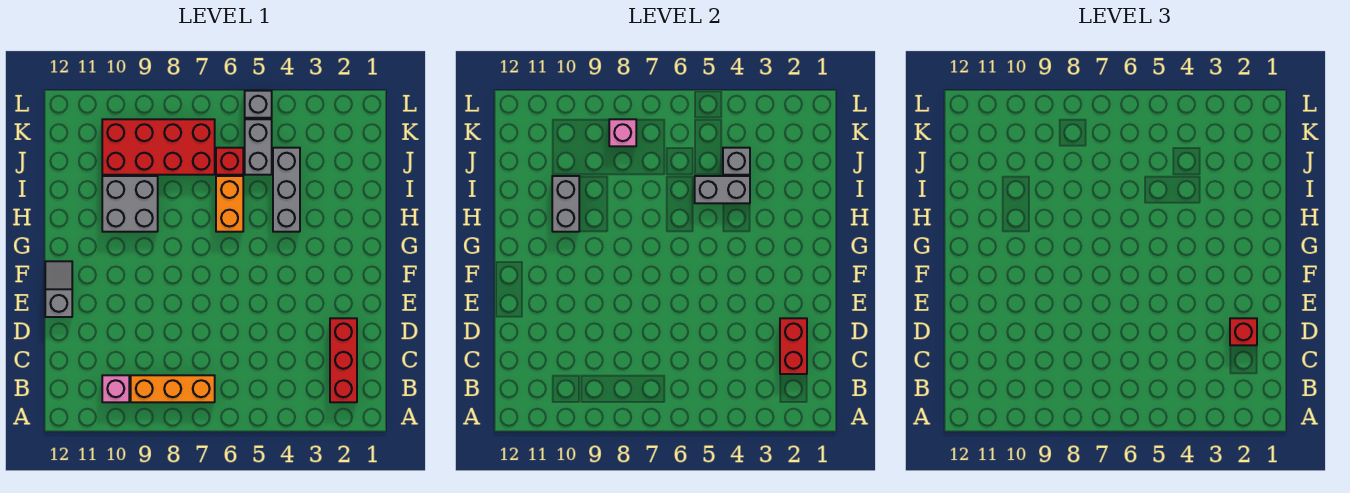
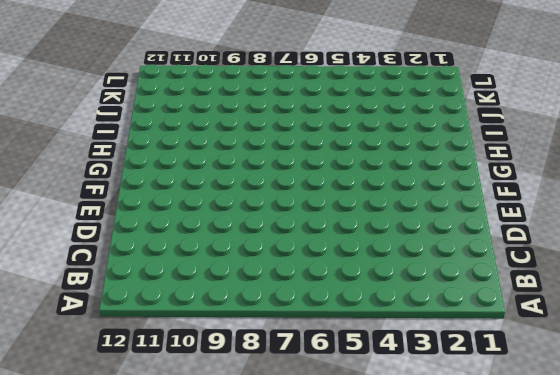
none -> red 1x3 brick [330,318,357,402]
none -> orange 1x3 brick [131,375,215,402]
none -> pink 1x1 brick [102,375,129,402]

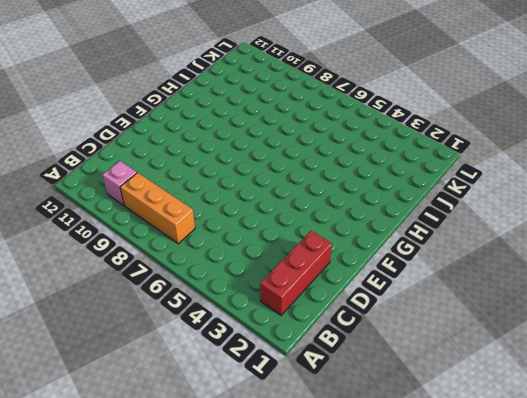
none -> grey 1x2 slope [45,261,72,317]
none -> grey 1x3 brick [273,148,300,232]
none -> orange 1x2 brick [216,176,243,232]

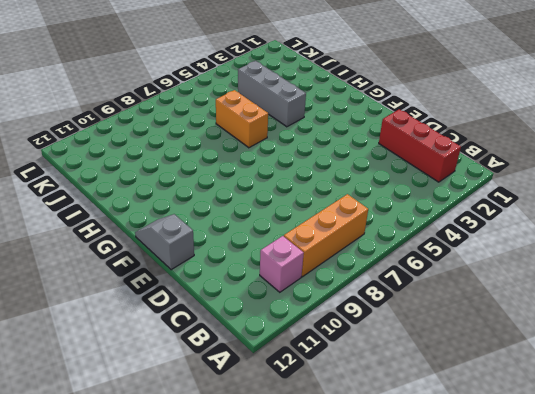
none -> grey 2x2 brick [102,176,158,232]
none -> grey 1x2 brick [245,119,272,175]
none -> red 1x1 brick [216,148,243,175]

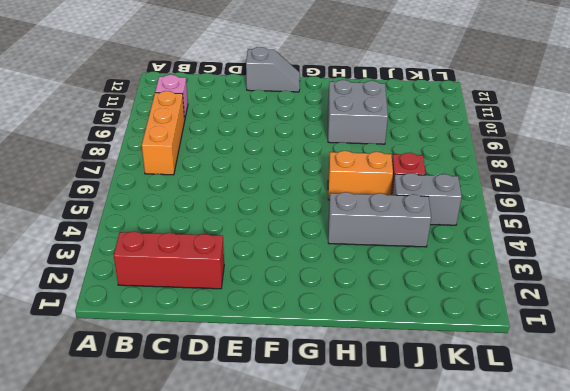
none -> red 2x4 brick [102,119,215,175]
none -> grey 1x1 brick [245,91,272,118]
none -> red 1x2 brick [780,318,807,374]

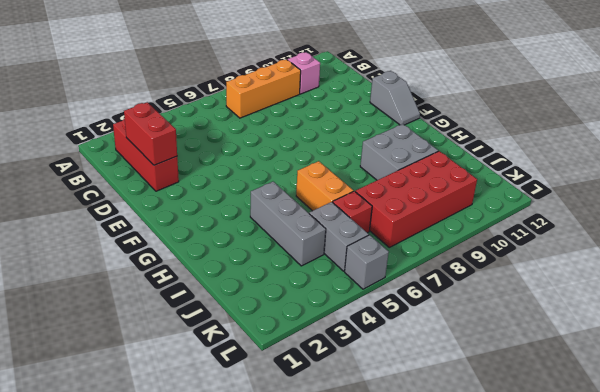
none -> grey 1x2 brick [552,176,579,232]
none -> grey 1x2 brick [695,176,750,203]
none -> grey 1x1 brick [723,148,750,175]

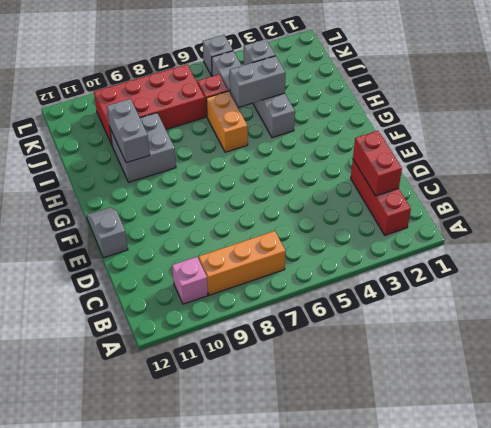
none -> pink 1x1 brick [609,119,636,146]
none -> red 1x1 brick [1230,318,1257,345]

